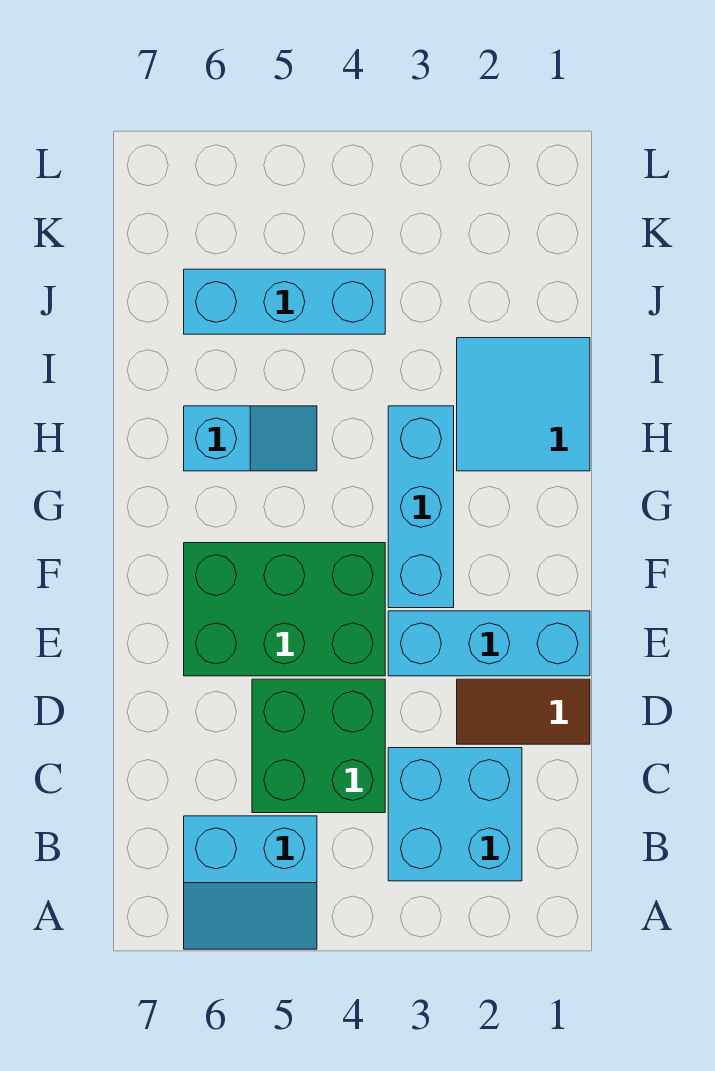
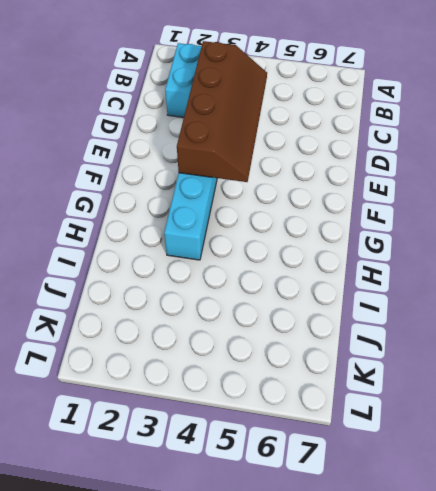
brown 2x4 slope [177,41,267,182] -> none
none -> cyan 2x2 slope [184,816,317,949]
none -> green 2x2 brick [252,679,385,813]

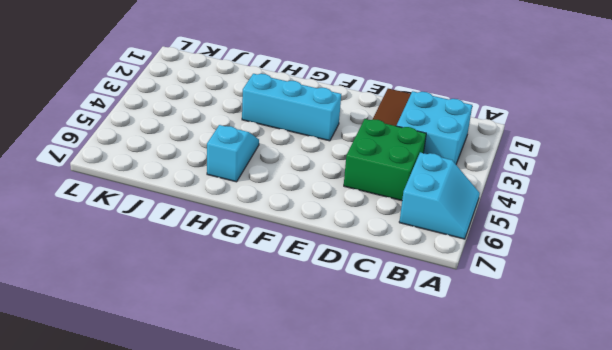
none -> cyan 1x3 brick [388,611,590,676]
none -> green 2x3 brick [184,543,385,676]

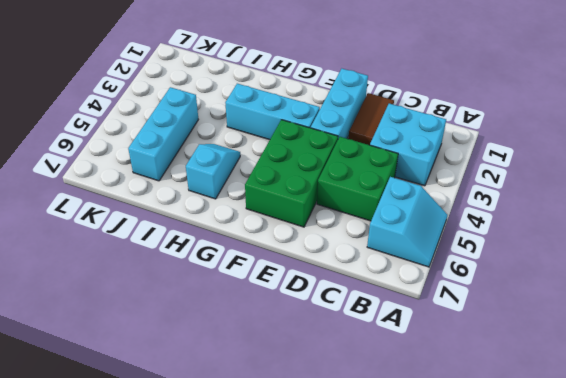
none -> cyan 2x2 tile [457,338,590,471]

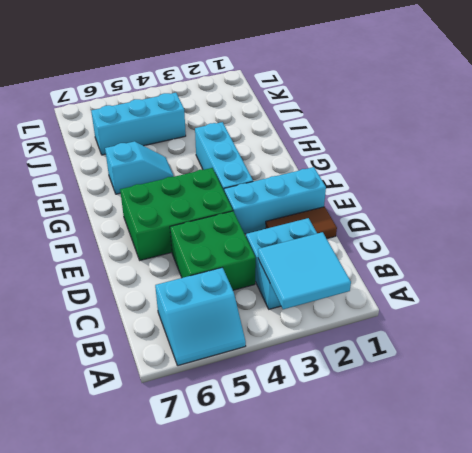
cyan 2x2 tile [258,232,351,309] -> cyan 2x2 tile moved to [457,338,590,471]

